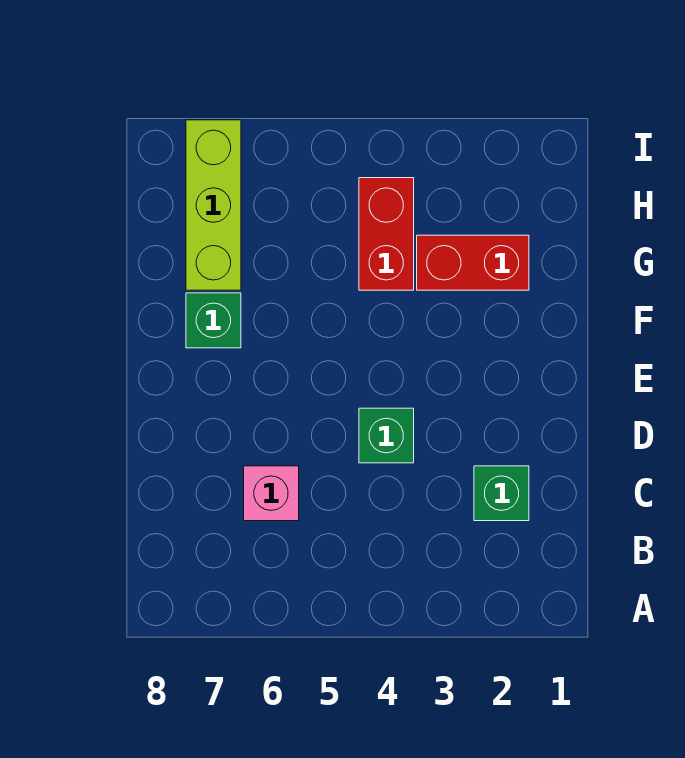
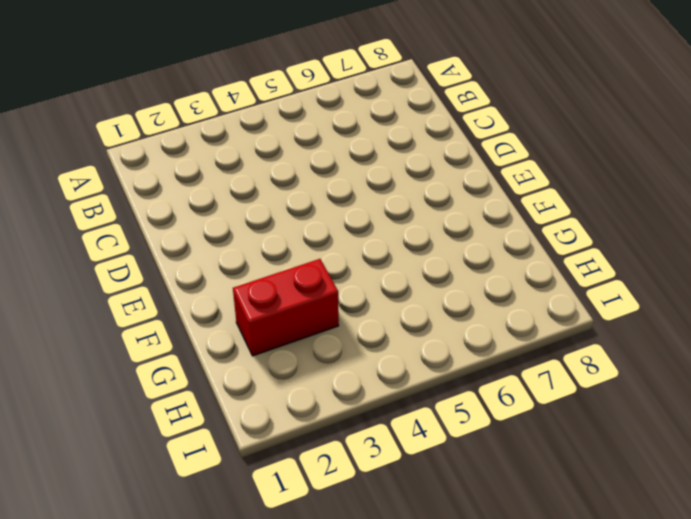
none -> green 1x1 brick [474,466,529,521]
none -> pink 1x1 brick [244,466,299,521]

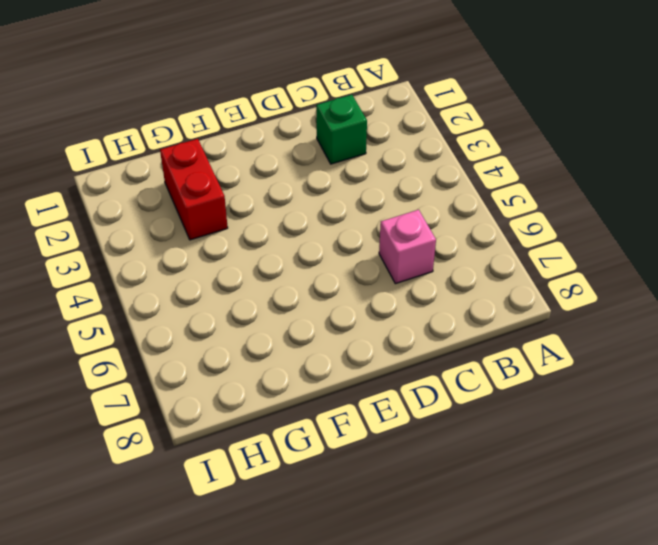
none -> green 1x1 brick [359,408,414,463]
none -> green 1x1 brick [186,293,241,348]

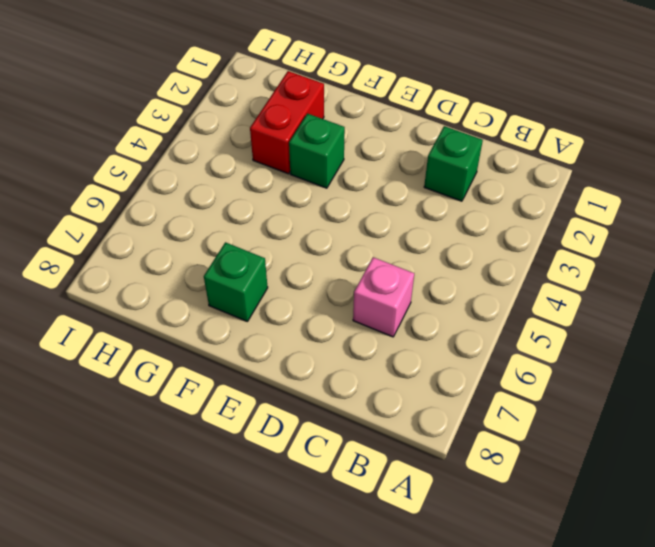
green 1x1 brick [289,114,345,188] -> green 1x1 brick moved to [359,408,414,463]
none -> red 1x2 brick [359,178,414,290]
none -> lime 1x3 brick [186,120,241,290]

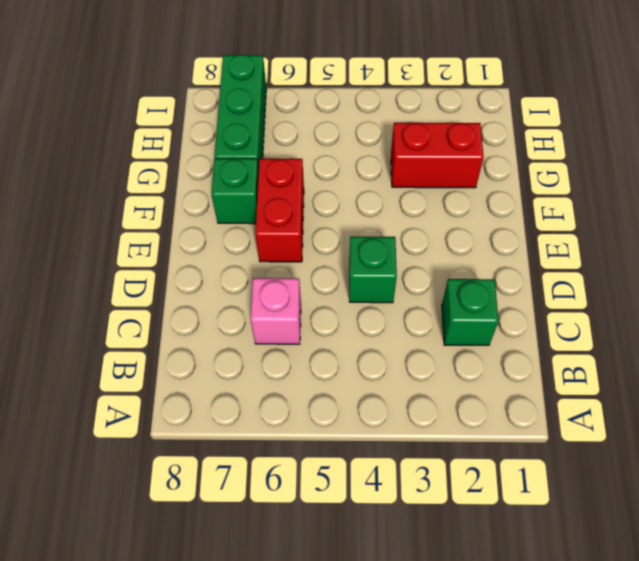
red 1x2 brick [255,159,304,262] -> red 1x2 brick moved to [359,178,414,290]
green 1x3 brick [215,55,266,168] -> lime 1x3 brick [186,120,241,290]

